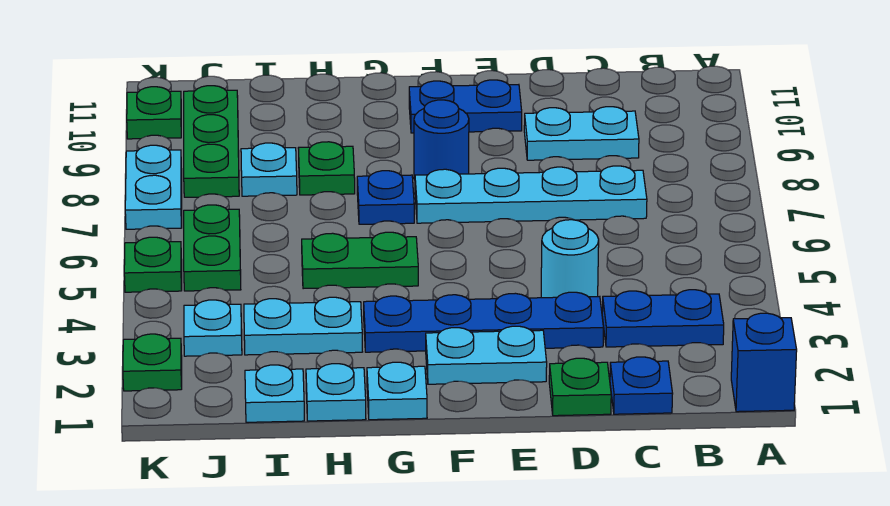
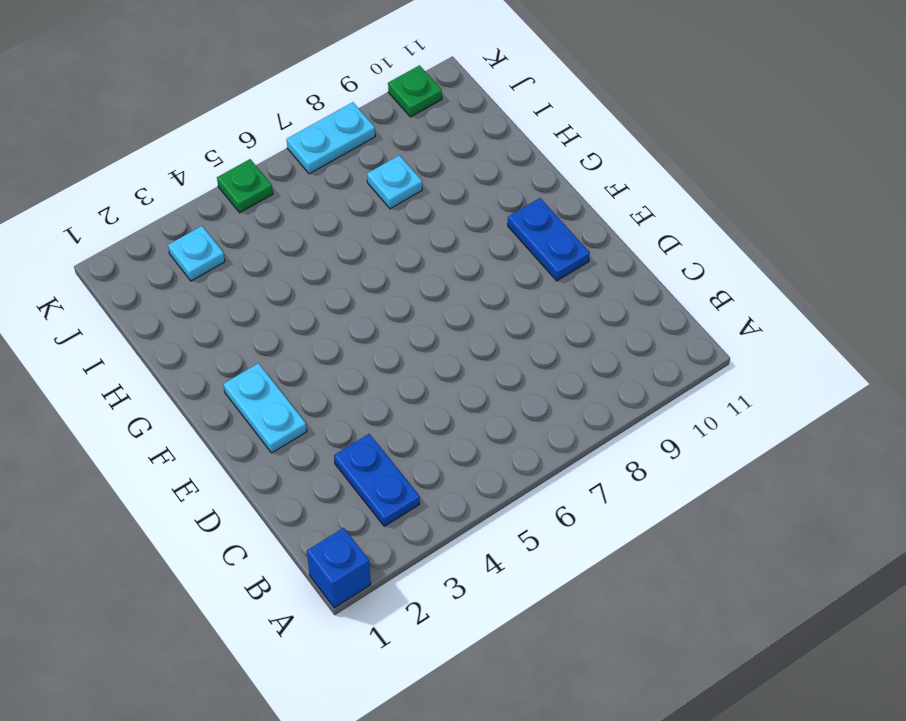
none -> blue 1x1 plate [610,357,673,414]
none -> cyan 1x4 plate [415,166,647,223]
none -> cyan 1x2 plate [524,107,639,160]

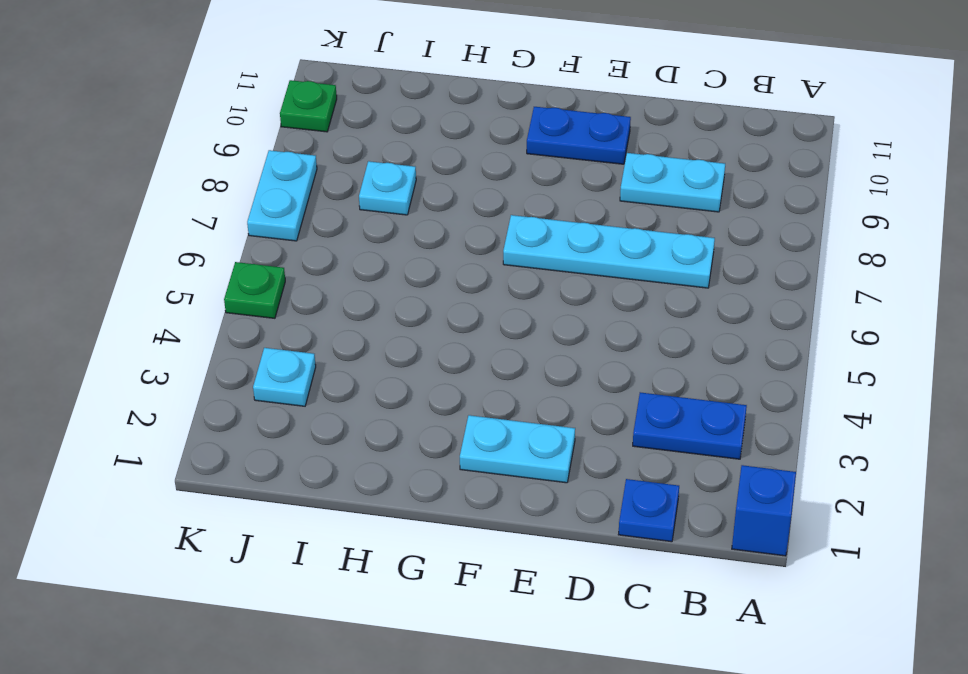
none -> green 1x1 plate [549,358,611,416]
none -> blue 1x4 plate [364,292,603,352]
none -> cyan 1x1 round brick [541,220,599,298]

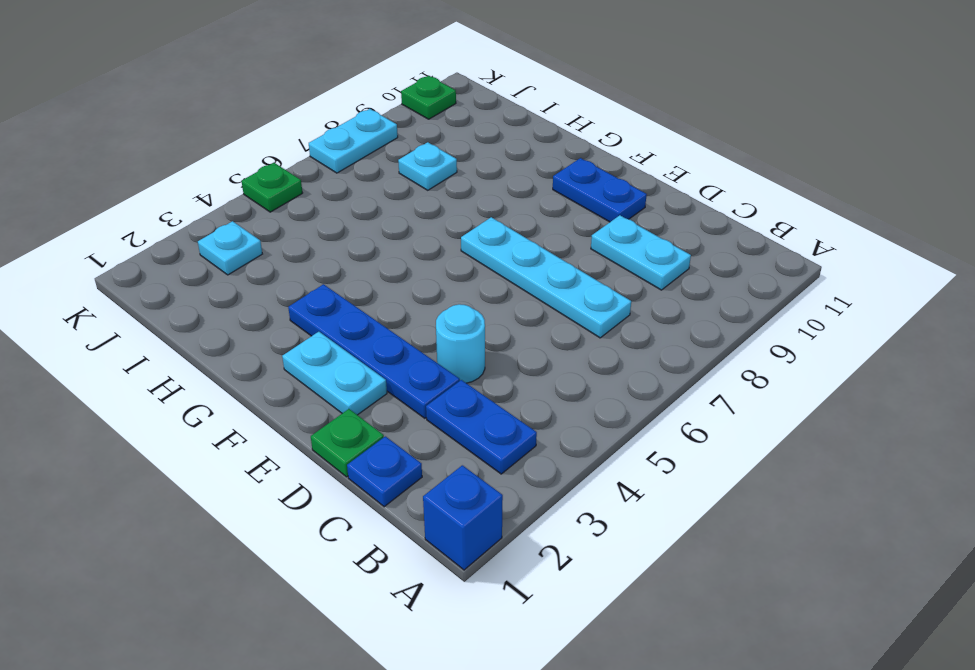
none -> blue 1x1 round brick [414,100,469,179]
none -> cyan 1x1 plate [367,362,427,420]
none -> green 1x2 plate [302,232,418,289]

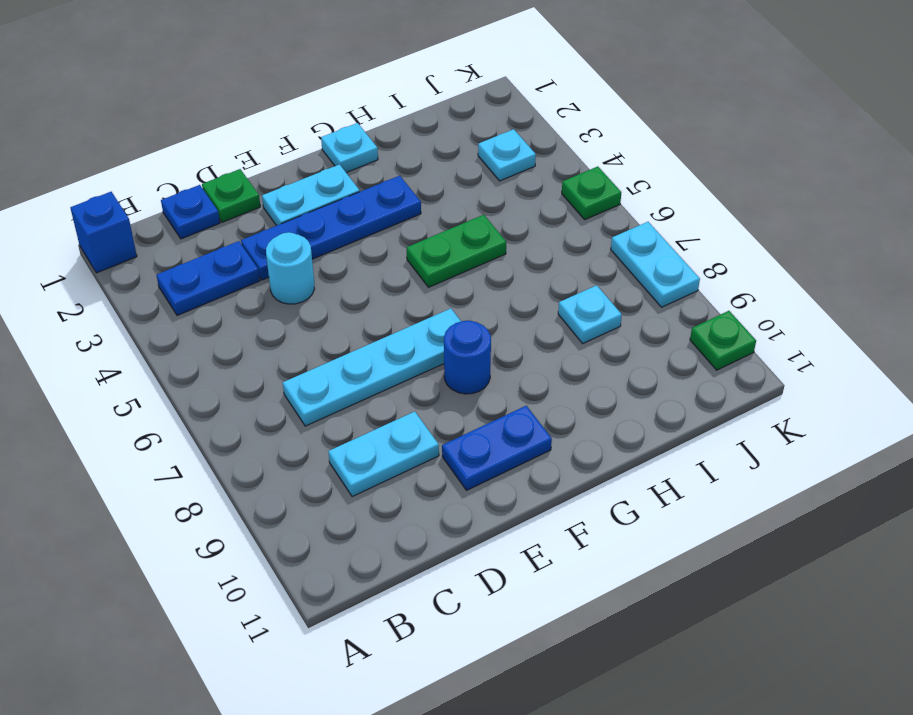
none -> blue 1x1 plate [357,171,414,224]
none -> cyan 1x1 plate [306,364,366,421]
none -> cyan 1x2 plate [244,297,362,355]

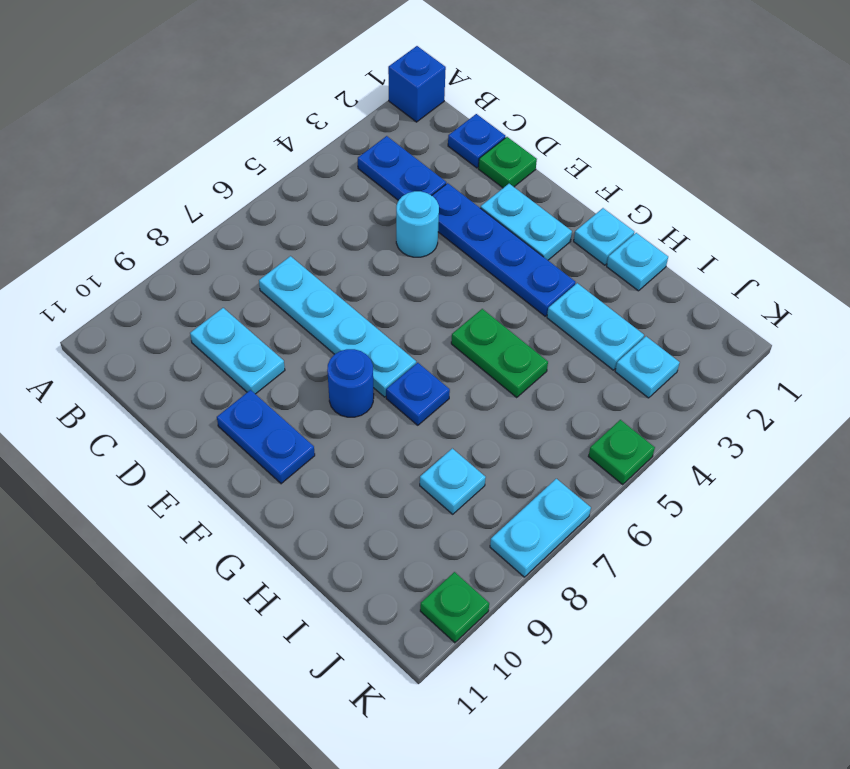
none -> green 1x1 plate [298,142,355,195]
none -> cyan 1x1 plate [245,365,304,422]
none -> green 1x2 plate [184,205,241,291]

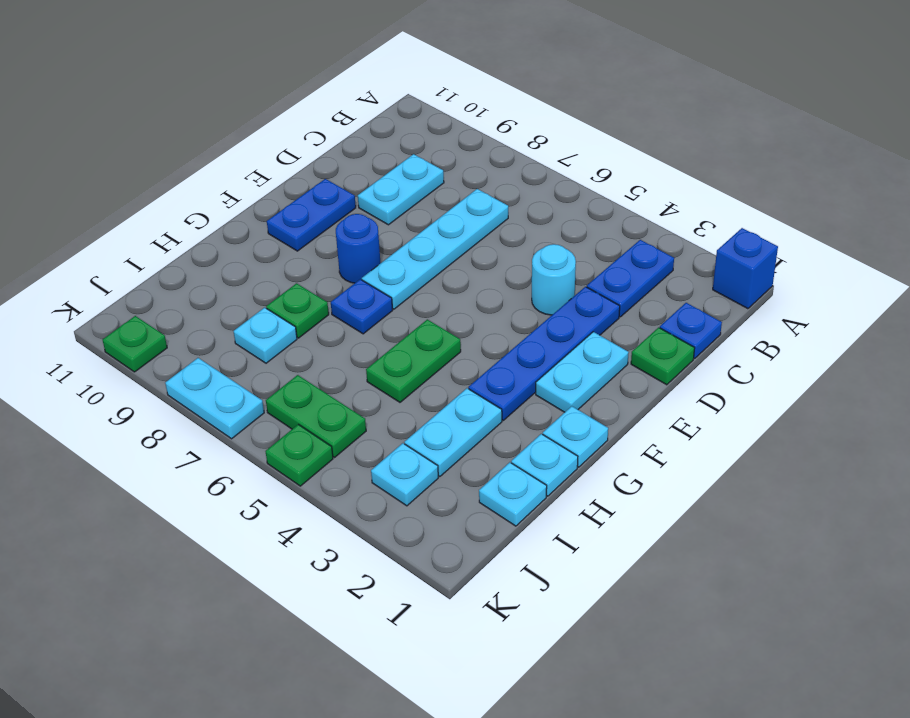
none -> green 1x3 plate [184,86,239,197]
none -> green 1x1 plate [123,334,182,391]

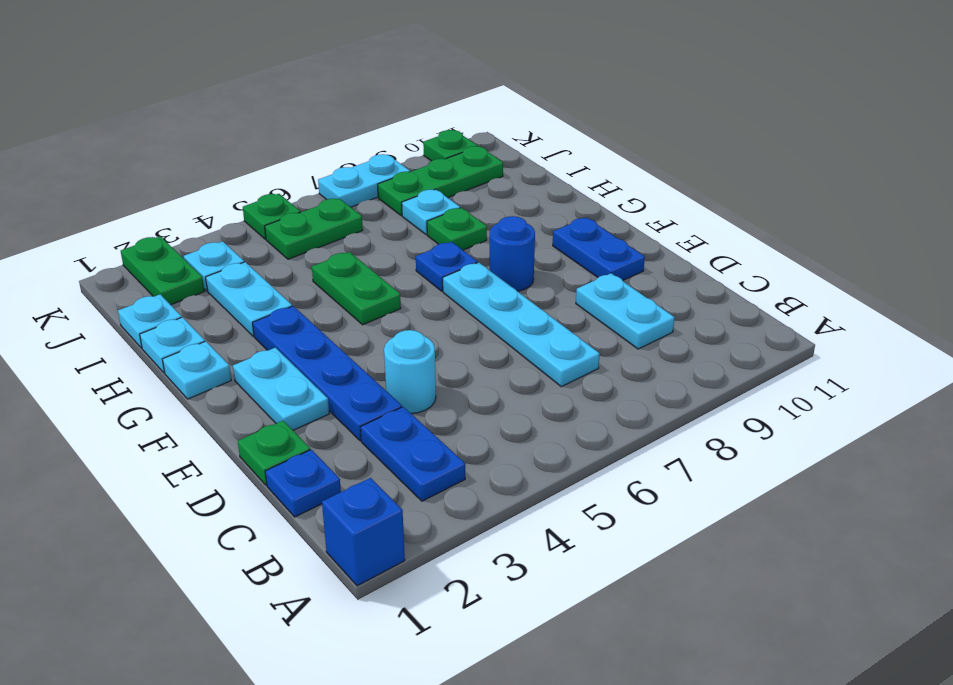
green 1x2 plate [121,236,204,305] -> green 1x1 plate [123,334,182,391]

